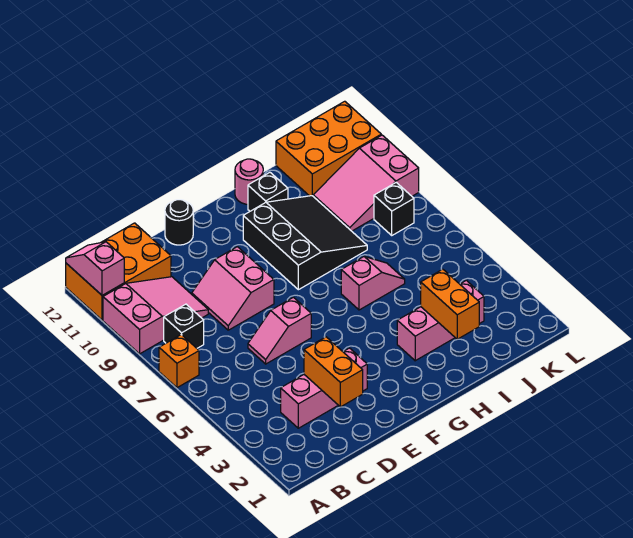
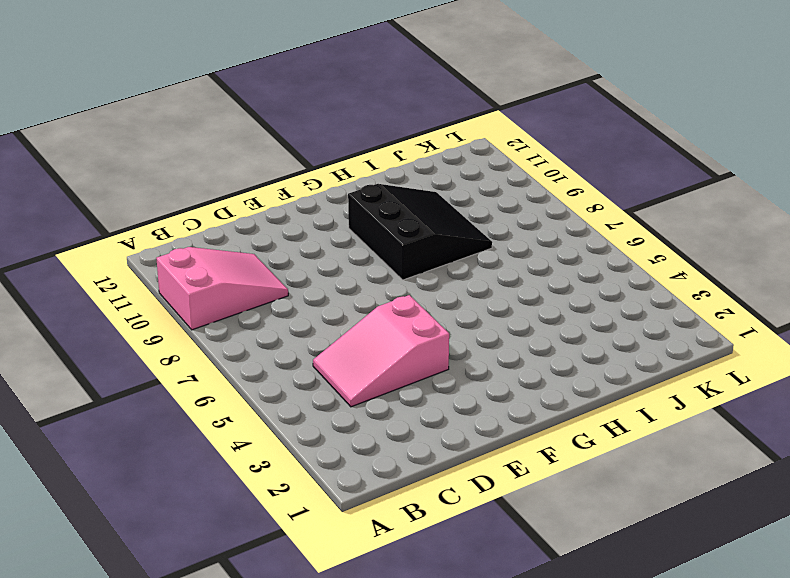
pink 2x3 slope [313,295,449,407] -> pink 2x3 slope moved to [313,135,419,231]
none -> orange 1x1 brick [159,335,199,388]
none -> orange 2x3 brick [66,223,171,320]
none -> black 1x1 brick [164,304,204,348]

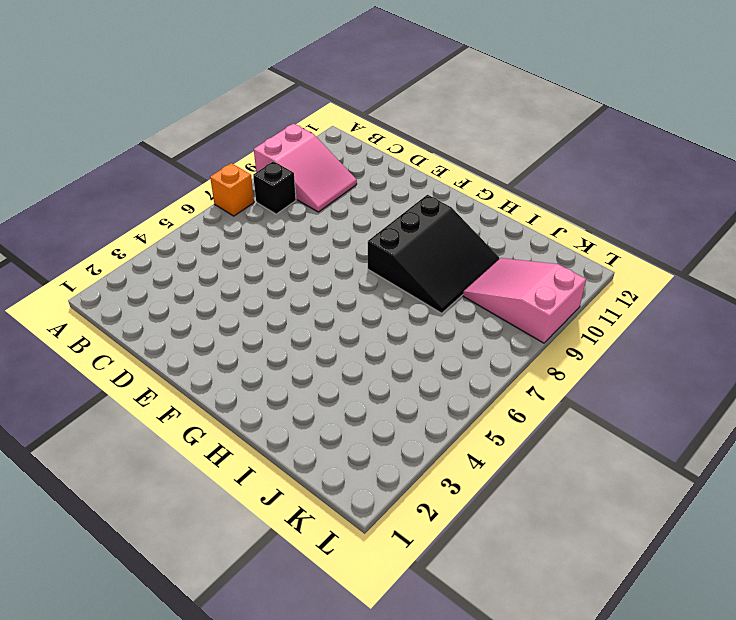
none -> orange 2x3 brick [66,223,171,320]
none -> pink 1x3 brick [281,348,367,428]
none -> pink 1x2 slope [248,297,311,364]

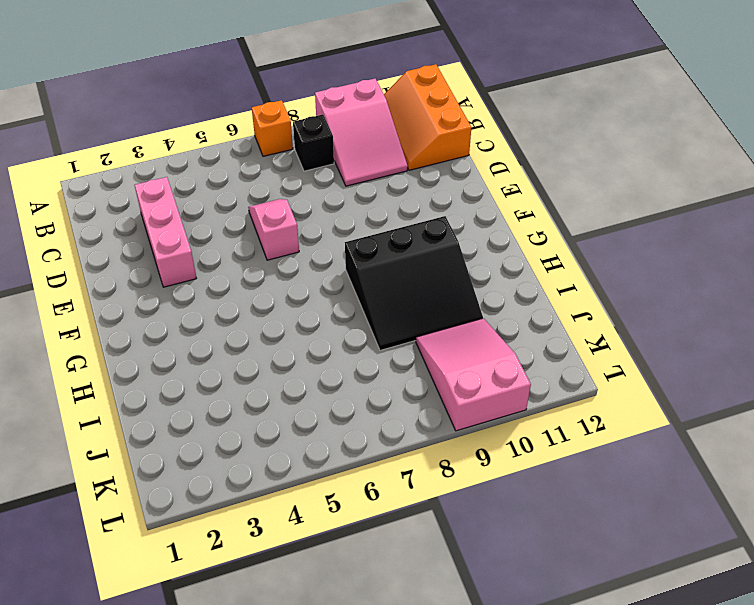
orange 2x3 slope [384,64,472,170] -> orange 2x3 brick [66,223,171,320]
none -> pink 2x2 slope [192,247,274,330]
none -> black 1x1 round brick [165,200,193,245]
none -> pink 1x3 brick [397,280,484,361]

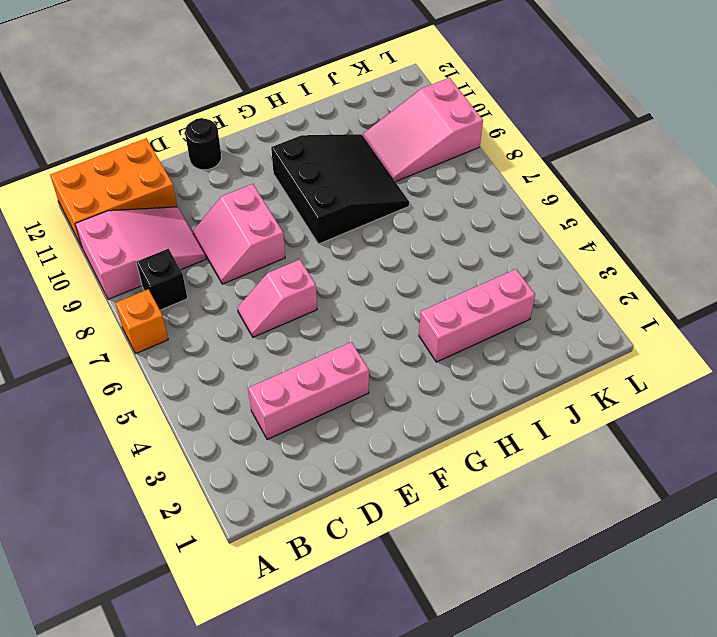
none -> pink 1x2 slope [341,257,405,310]
none -> black 1x1 brick [248,173,288,211]
none -> pink 1x1 round brick [235,159,263,204]

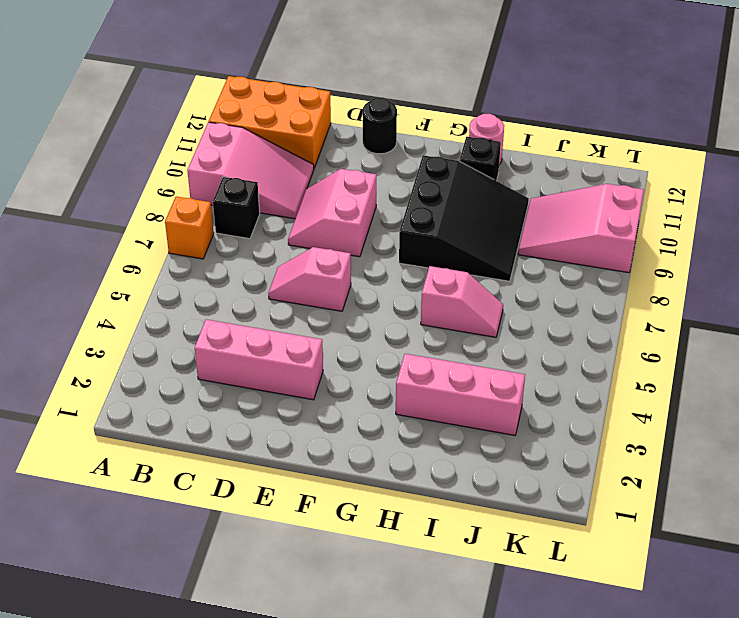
none -> orange 2x3 brick [276,101,381,196]
none -> black 1x1 brick [374,183,414,235]
none -> pink 1x2 slope [66,242,124,295]

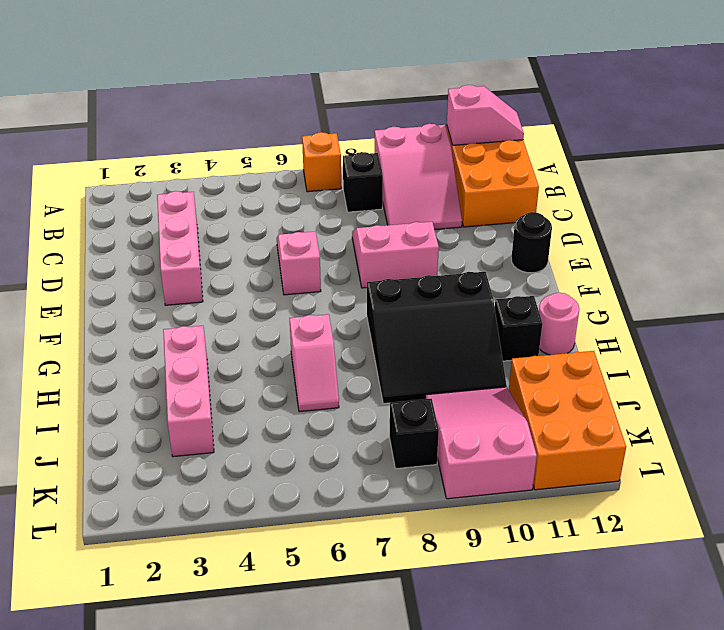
none -> orange 1x2 brick [304,337,363,407]
none -> orange 1x2 brick [421,269,479,339]

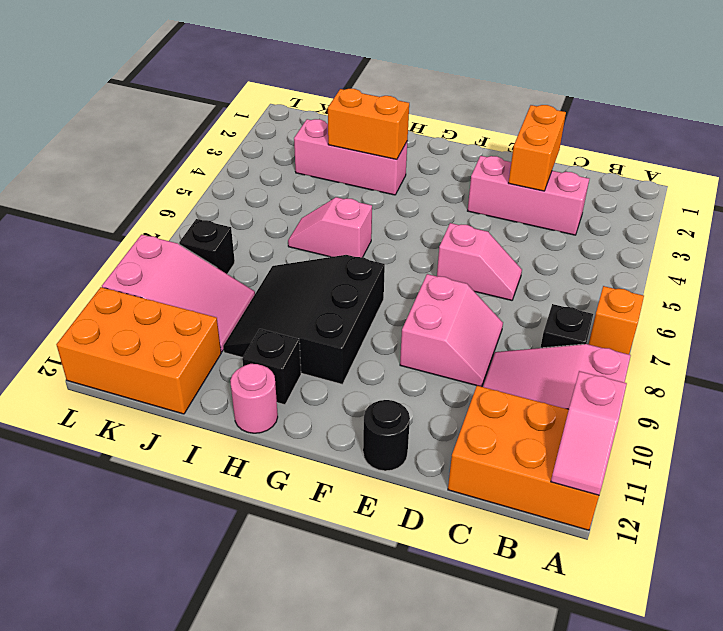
orange 1x2 brick [328,89,409,159] -> orange 1x2 brick turned to [421,269,479,339]

